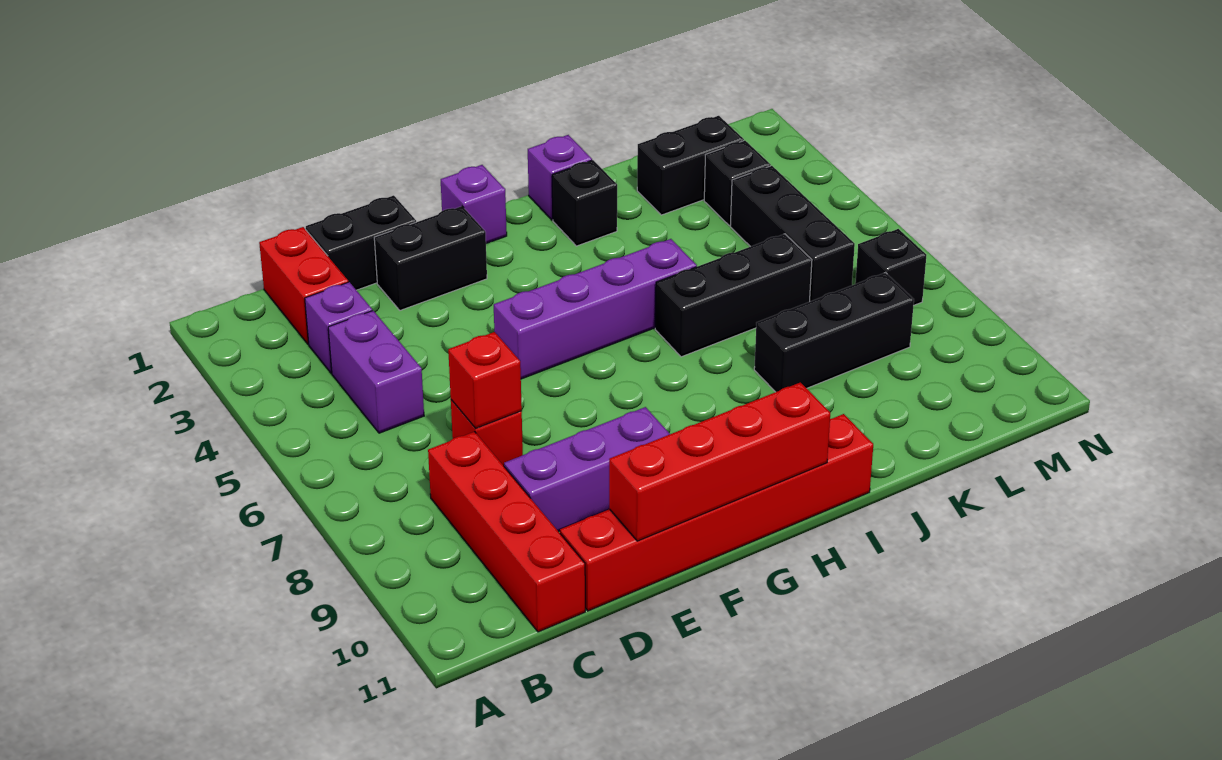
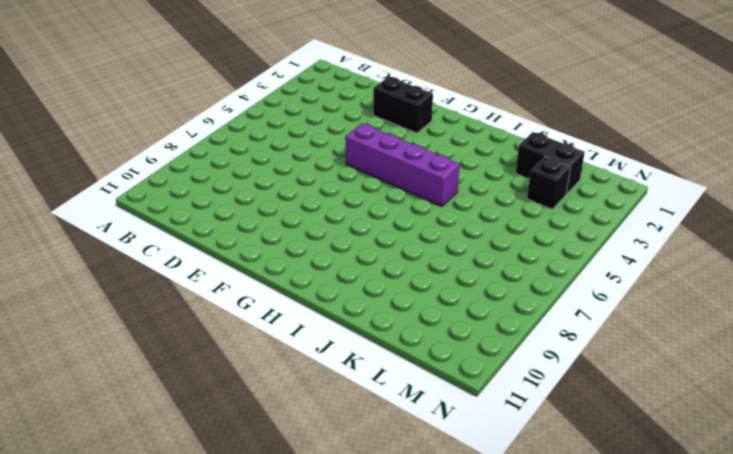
none -> red 1x2 brick [259,227,348,344]
none -> purple 1x1 brick [305,282,372,373]
none -> purple 1x2 brick [328,311,424,433]

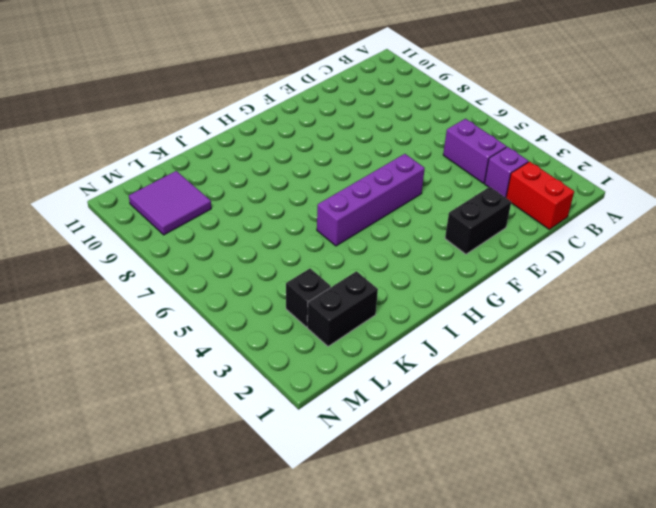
purple 2x2 tile [129,171,211,235] -> none
none -> red 1x4 brick [428,432,585,632]
none -> black 1x2 brick [306,195,416,290]
none -> red 1x1 brick [451,400,523,466]

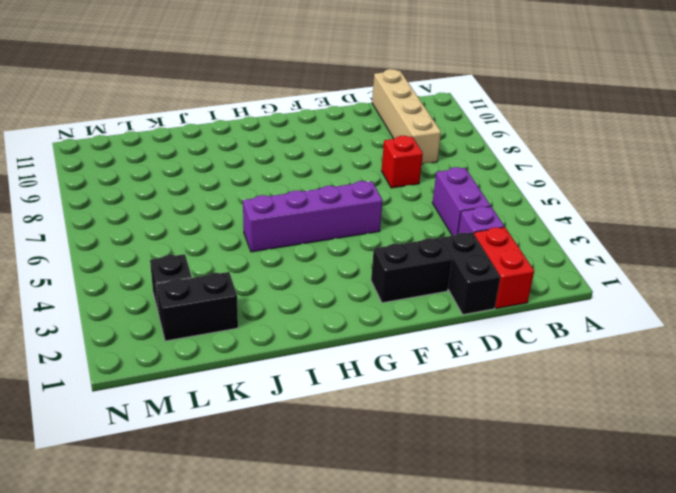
tan 1x4 brick [372,69,441,164] -> red 1x4 brick [428,432,585,632]
black 1x2 brick [441,232,500,315] -> black 1x2 brick turned to [306,195,416,290]
none -> purple 1x3 brick [504,407,670,532]
none -> red 1x6 brick [560,414,873,611]
none -> purple 1x1 brick [441,165,507,244]

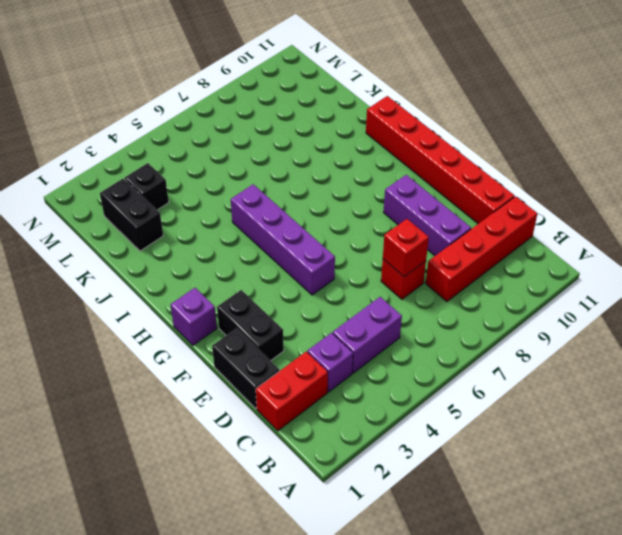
none -> purple 1x1 brick [528,135,592,220]
none -> black 1x1 brick [552,160,617,246]
none -> black 1x3 brick [655,234,812,357]

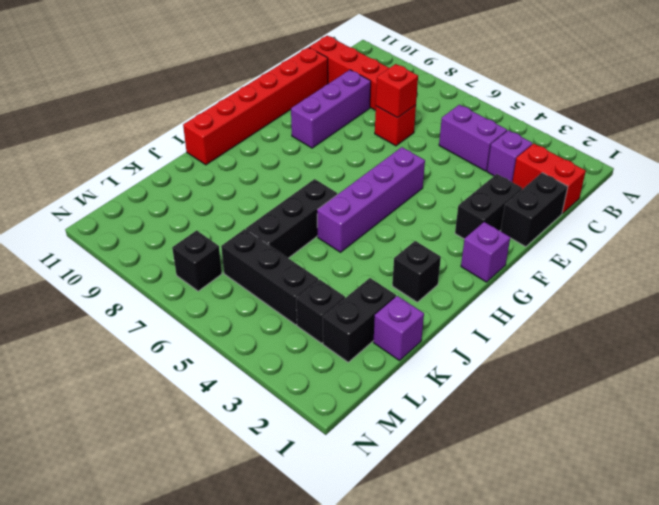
purple 1x1 brick [373,296,424,361] -> purple 1x1 brick moved to [528,135,592,220]
none -> black 1x3 brick [754,273,914,392]
none -> red 1x4 brick [609,382,830,541]

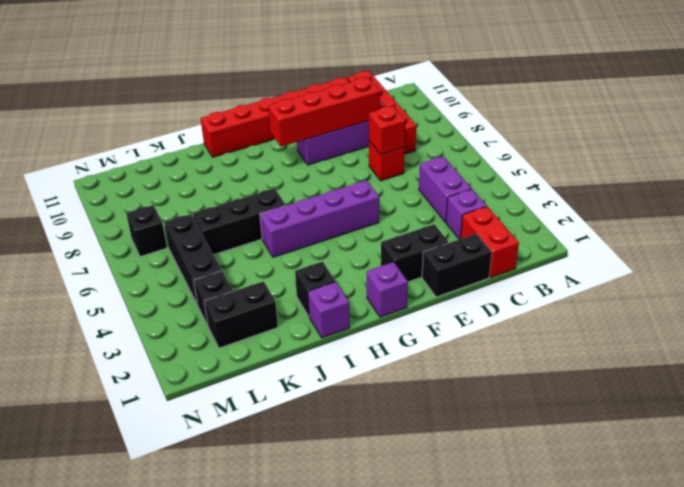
red 1x4 brick [268,78,380,146] -> red 1x4 brick moved to [609,382,830,541]
none -> black 1x3 brick [754,273,914,392]

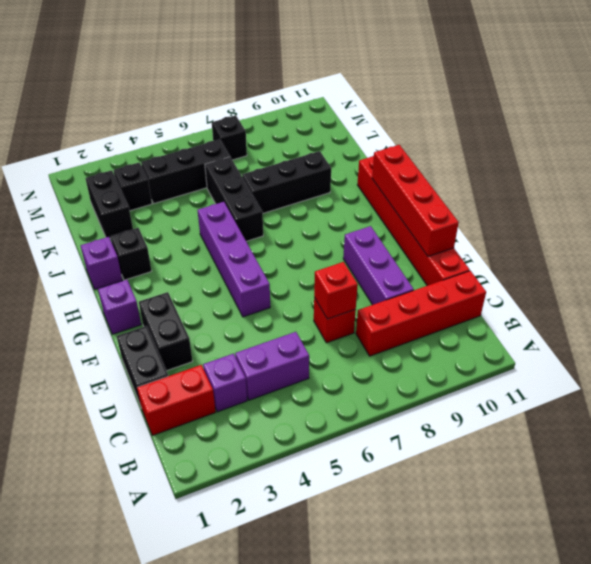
black 1x3 brick [242,151,331,213] -> black 1x3 brick turned to [754,273,914,392]

